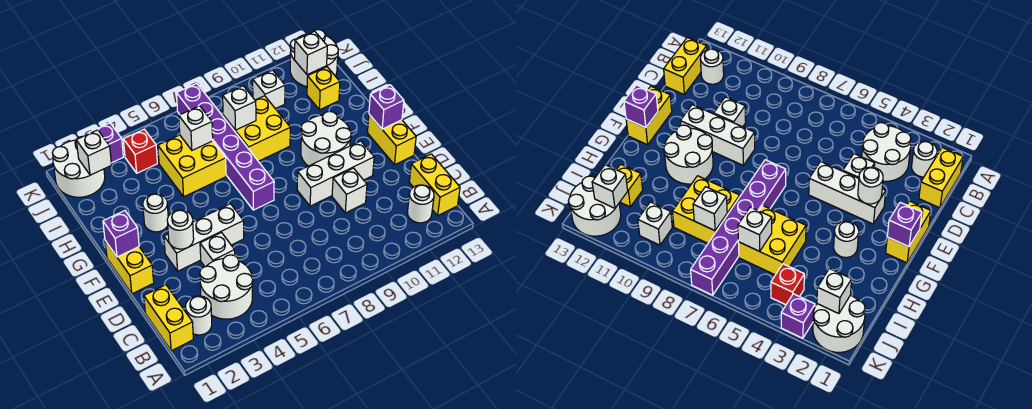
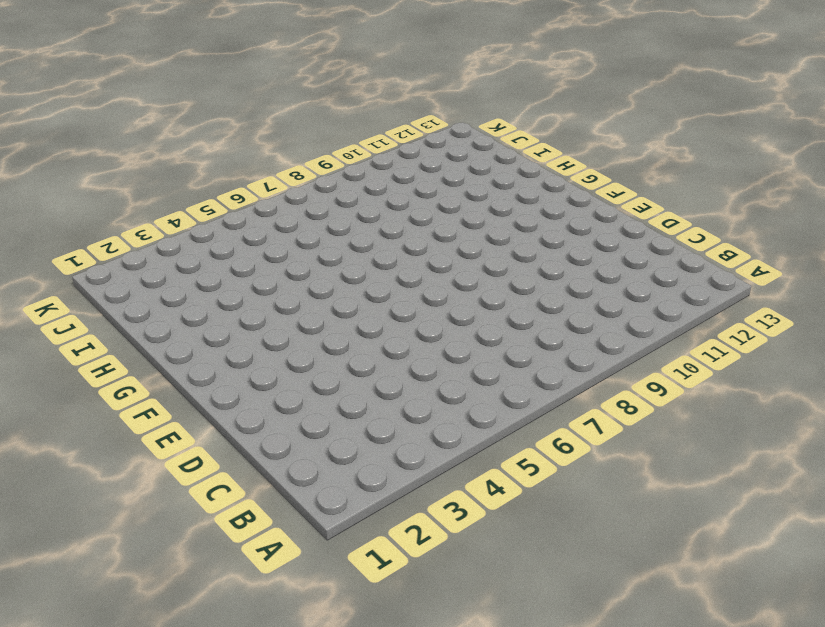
none -> yellow 1x2 brick [144,285,193,351]
none -> white 1x1 round brick [186,296,212,335]
none -> white 2x2 round brick [200,255,253,319]

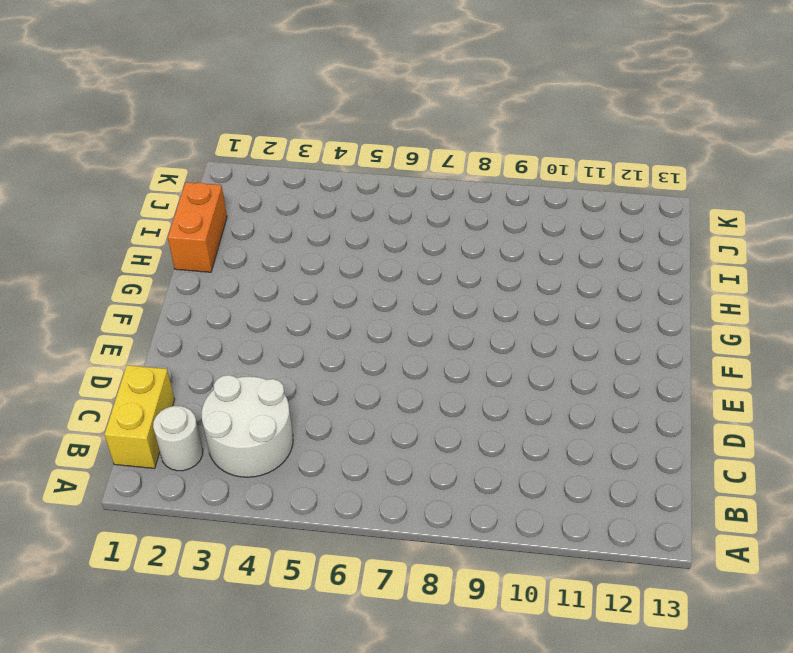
orange 1x2 brick [168,182,227,272] -> none
none -> white 1x1 round brick [407,185,434,223]
none -> yellow 1x2 brick [409,154,460,216]
none -> white 1x1 brick [200,233,235,267]

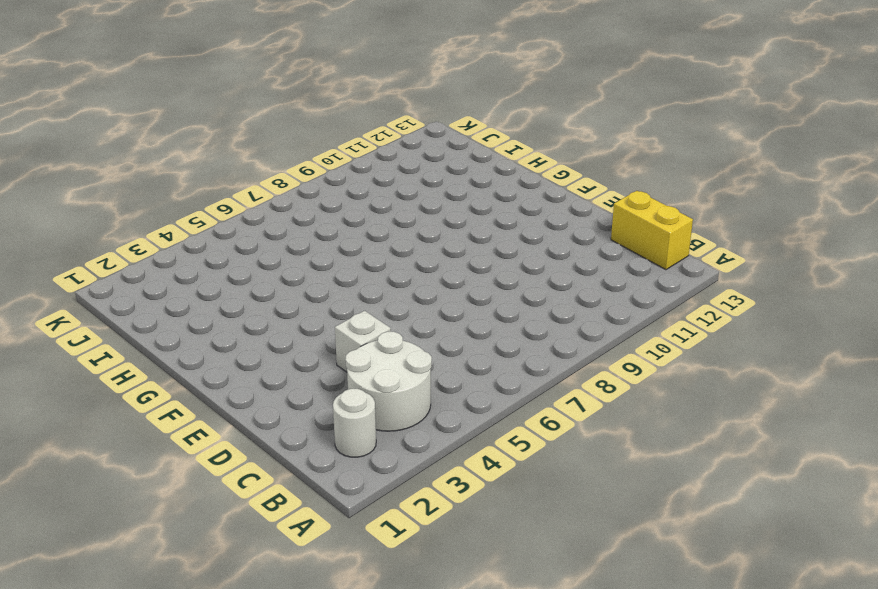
none -> yellow 1x2 brick [144,285,193,351]
none -> white 1x1 round brick [407,185,434,223]
none -> white 1x1 brick [332,168,367,213]

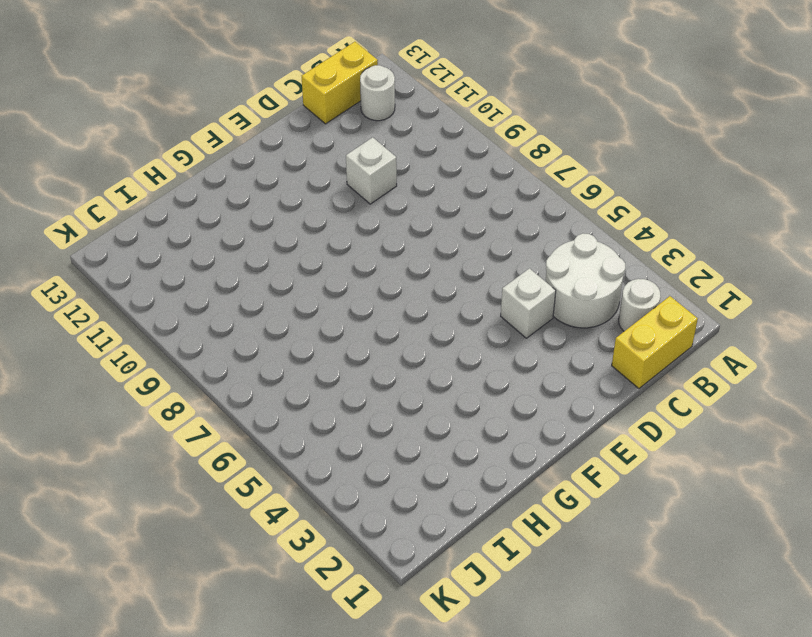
none -> yellow 1x2 brick [105,241,154,294]
none -> white 1x3 brick [164,204,244,271]
none -> white 1x3 brick [297,141,374,206]

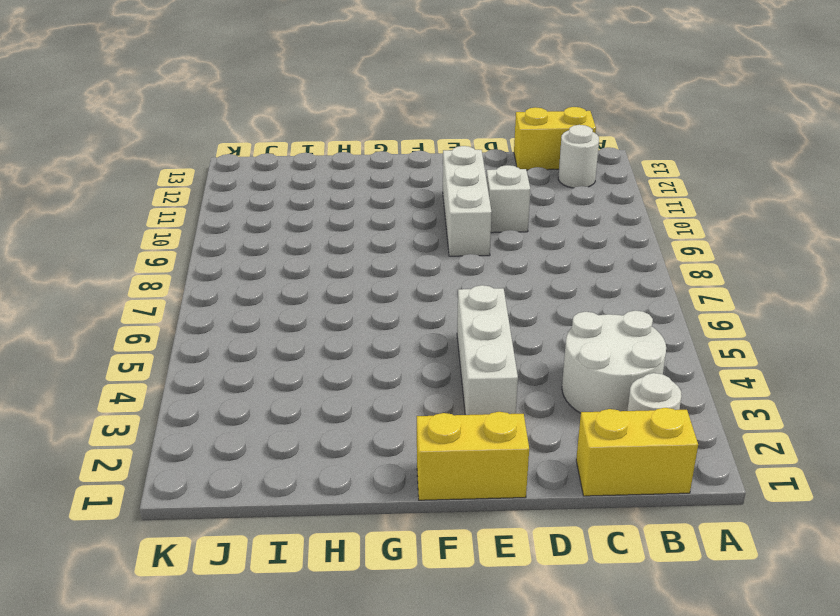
none -> white 1x1 brick [200,233,235,267]
none -> yellow 1x2 brick [367,114,416,165]
none -> purple 1x6 brick [177,83,274,210]

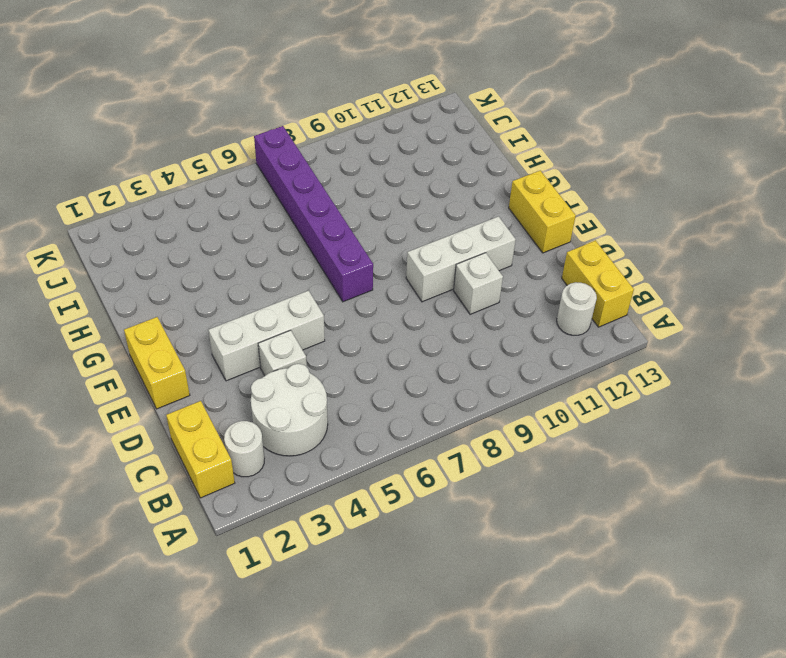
none -> white 2x2 round brick [301,111,351,166]
none -> white 1x1 round brick [143,194,168,232]
none -> yellow 2x2 brick [158,135,226,197]

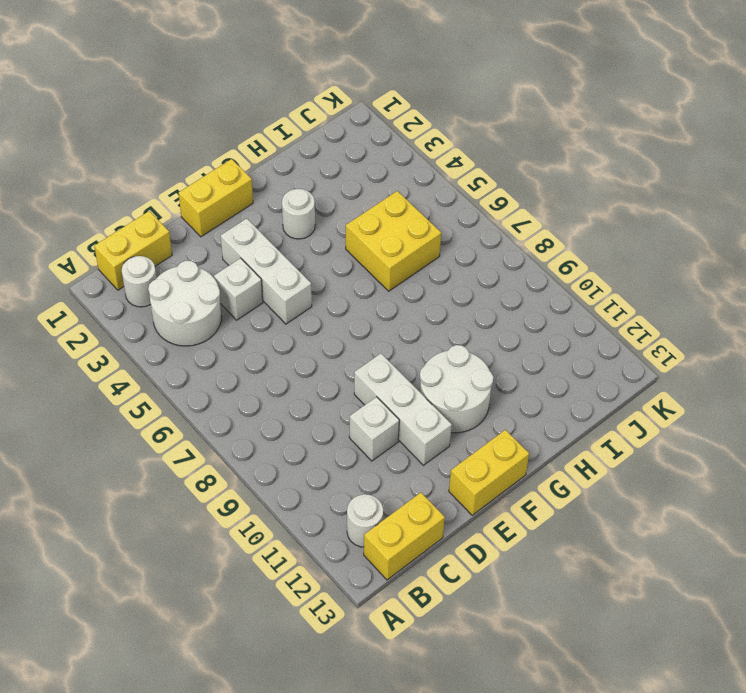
none -> purple 1x6 brick [177,83,274,210]
none -> yellow 2x2 brick [223,96,290,161]
none -> yellow 1x1 brick [307,67,340,110]

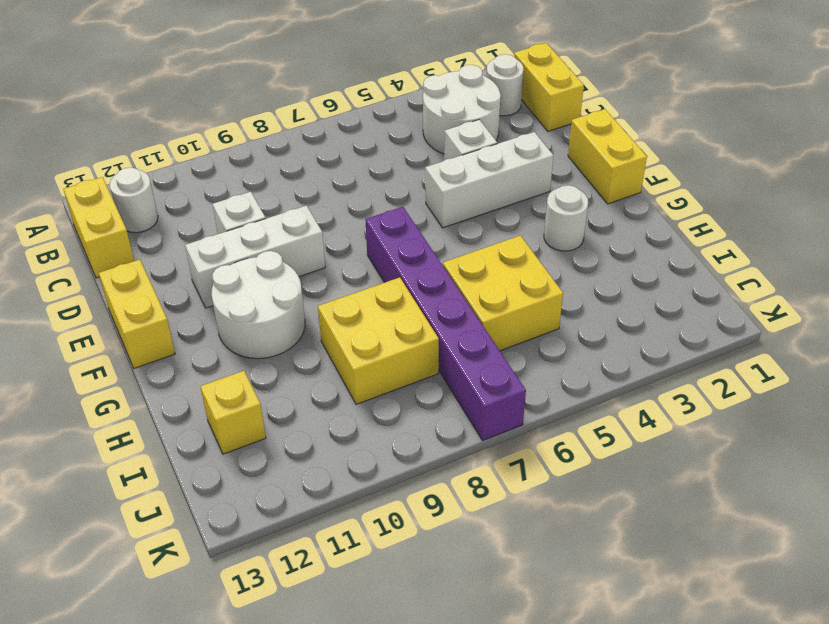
none -> white 2x2 round brick [52,136,105,197]
none -> red 1x1 brick [123,129,157,173]
none -> white 1x1 brick [253,70,285,109]

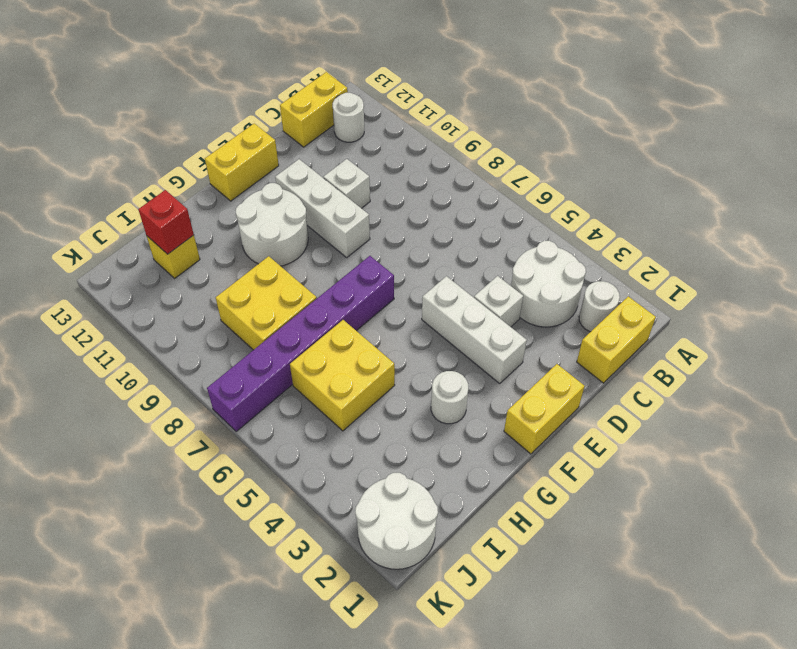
red 1x1 brick [138,190,194,254] -> red 1x1 brick moved to [123,129,157,173]
none -> white 1x1 brick [253,70,285,109]
none -> white 2x2 round brick [290,30,338,87]
none -> purple 1x1 brick [89,123,123,163]

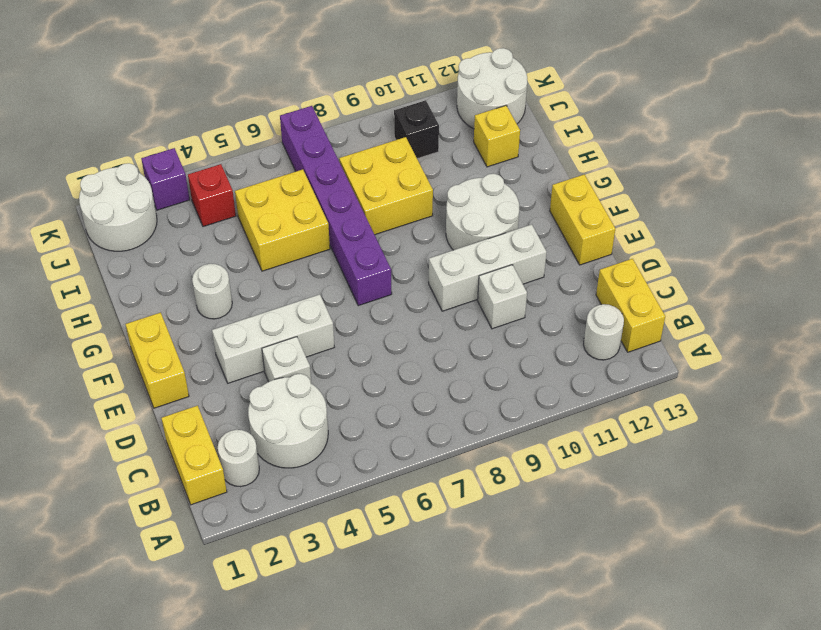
black 1x1 brick [394,100,439,159] -> white 1x1 brick [253,70,285,109]
none -> white 1x1 round brick [167,210,194,249]
none -> purple 1x1 brick [103,211,139,257]
none -> purple 1x1 brick [369,85,404,129]

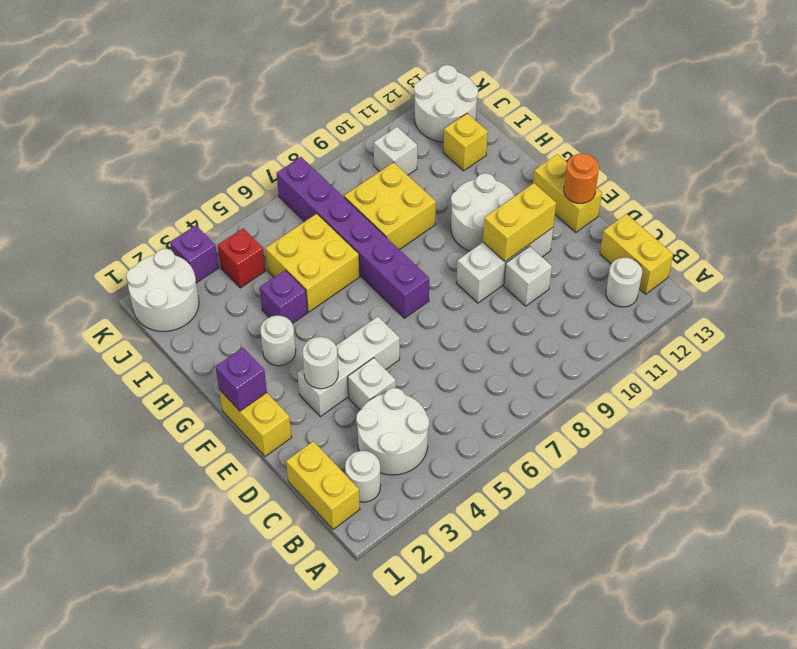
yellow 1x2 brick [483,183,556,262] -> none
orange 1x1 round brick [564,154,599,203] -> none
purple 1x1 brick [260,270,307,324] -> purple 1x1 brick moved to [369,85,404,129]
none -> white 1x1 brick [179,106,213,150]
none -> white 1x1 brick [223,86,256,130]
none -> white 1x1 brick [76,130,112,175]

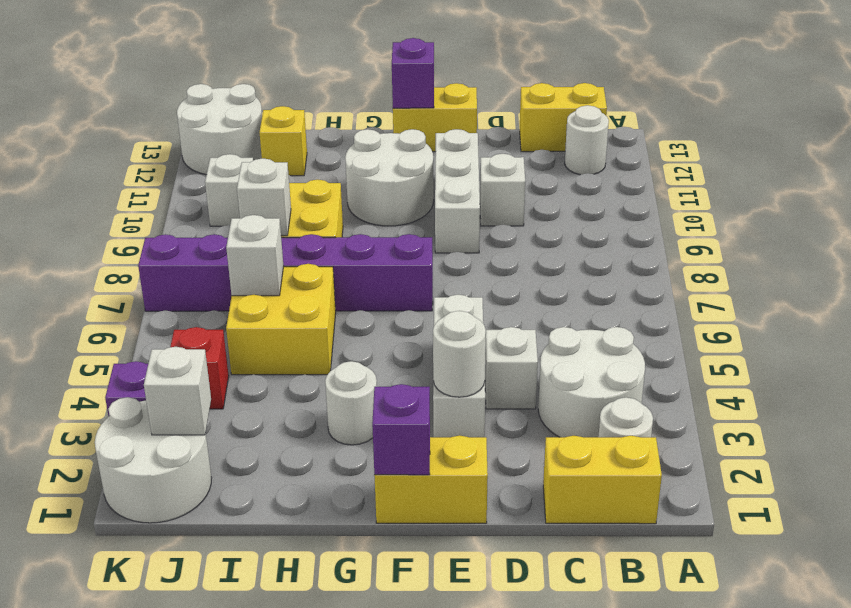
none -> white 1x1 brick [294,31,327,75]

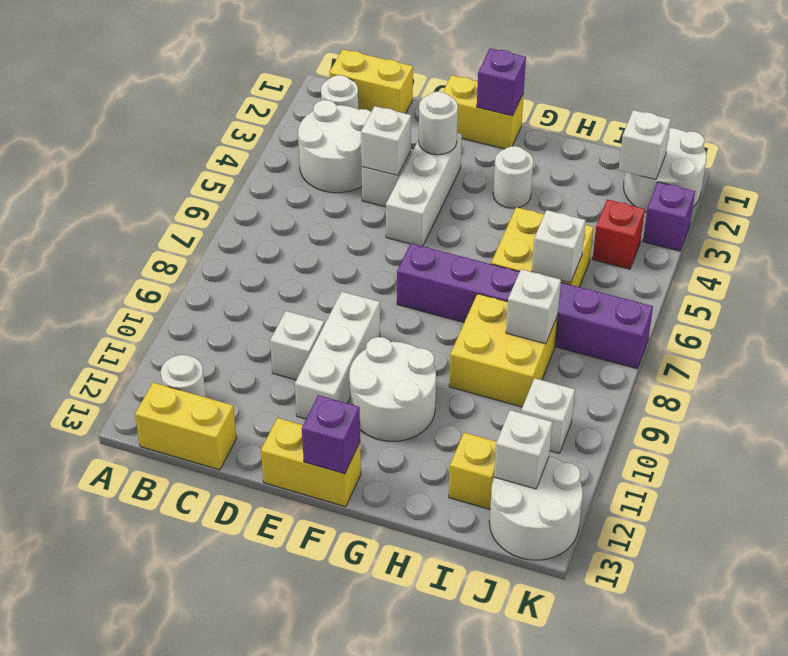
white 1x1 brick [361,106,411,176] -> none

